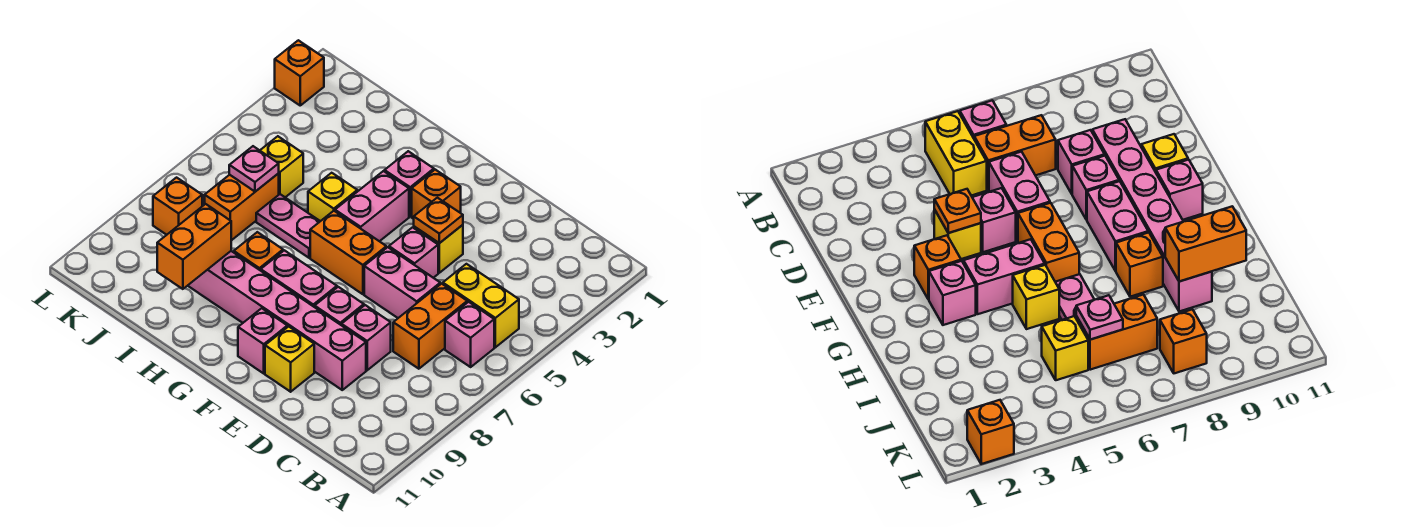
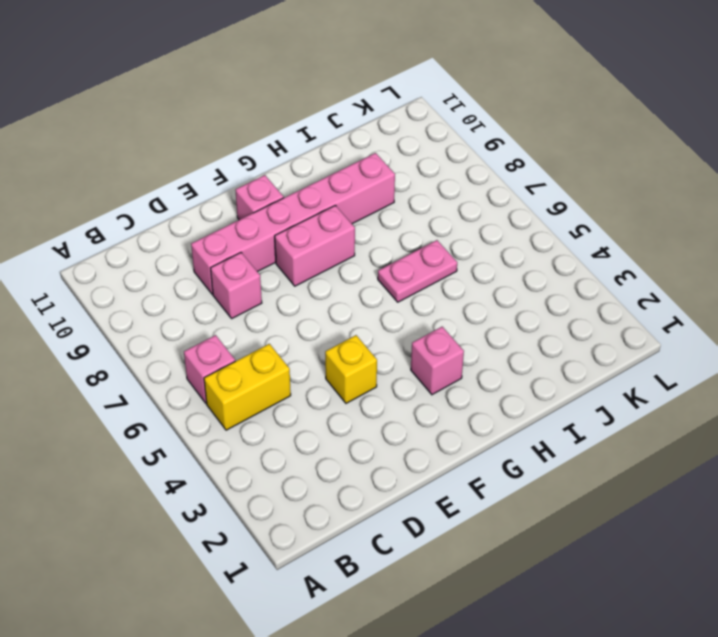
none -> orange 1x2 brick [393,284,467,369]
none -> pink 1x2 brick [364,247,440,318]
none -> pink 1x1 brick [389,227,438,278]

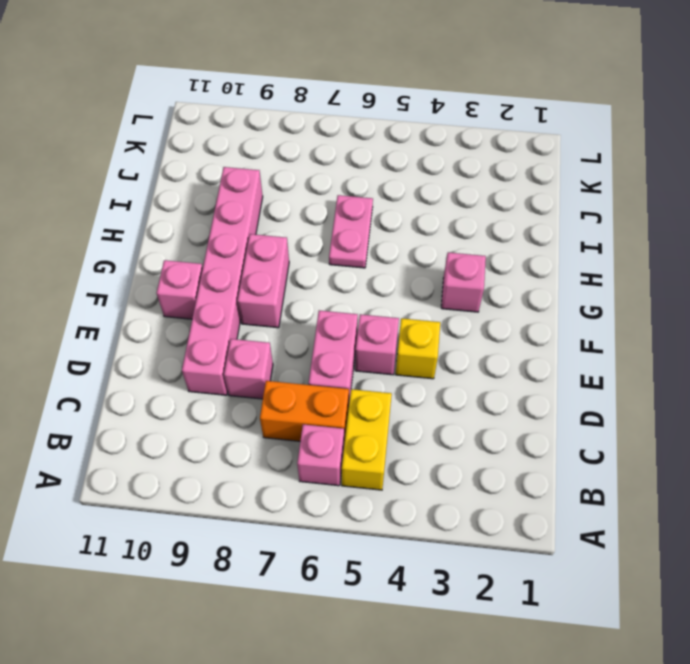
none -> pink 1x1 brick [315,287,364,325]
none -> yellow 1x1 brick [265,326,314,392]
none -> orange 1x1 brick [412,170,461,219]

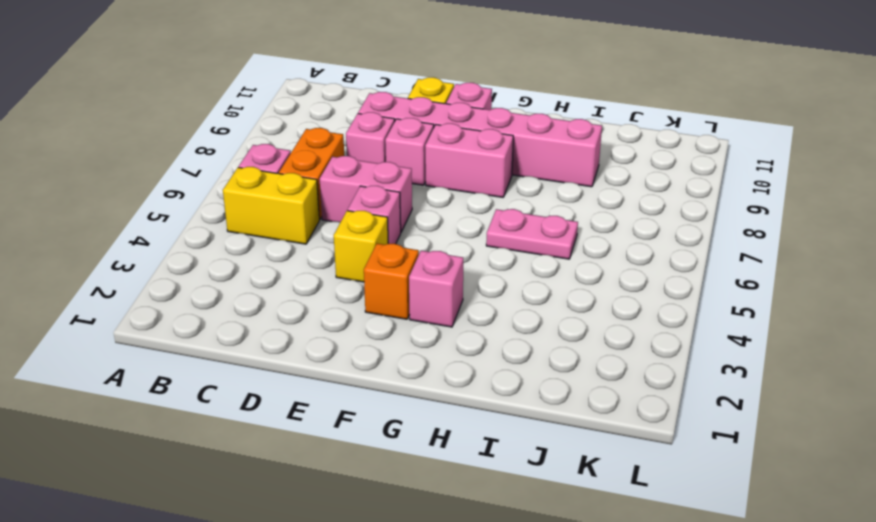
none -> orange 1x2 brick [310,211,386,294]
none -> pink 1x2 brick [335,171,409,241]
none -> yellow 1x1 brick [308,173,357,221]

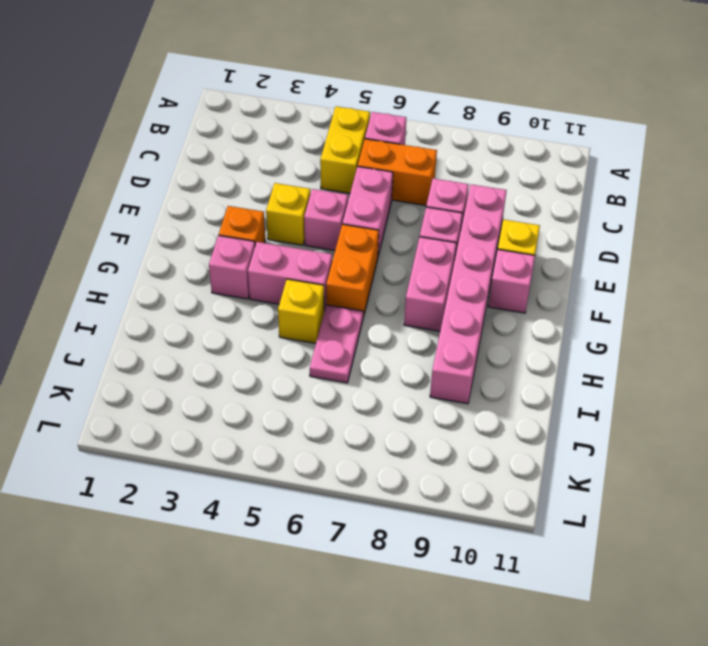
none -> orange 1x1 brick [234,232,283,271]
none -> yellow 1x1 brick [260,136,303,197]
none -> orange 1x2 brick [205,173,279,240]

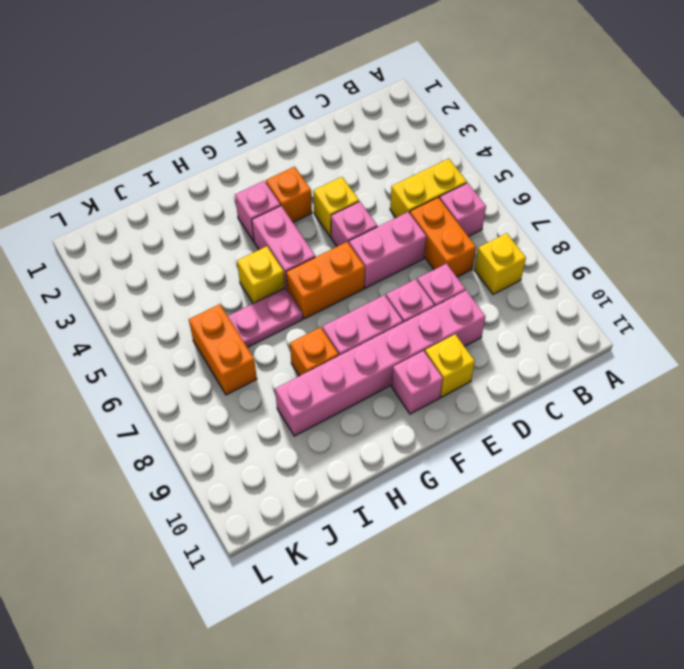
yellow 1x1 brick [475,233,526,294] -> yellow 1x1 brick moved to [260,136,303,197]
none -> orange 1x1 brick [153,178,202,235]
none -> orange 1x1 brick [275,40,324,105]
none -> orange 1x1 plate [414,198,463,243]

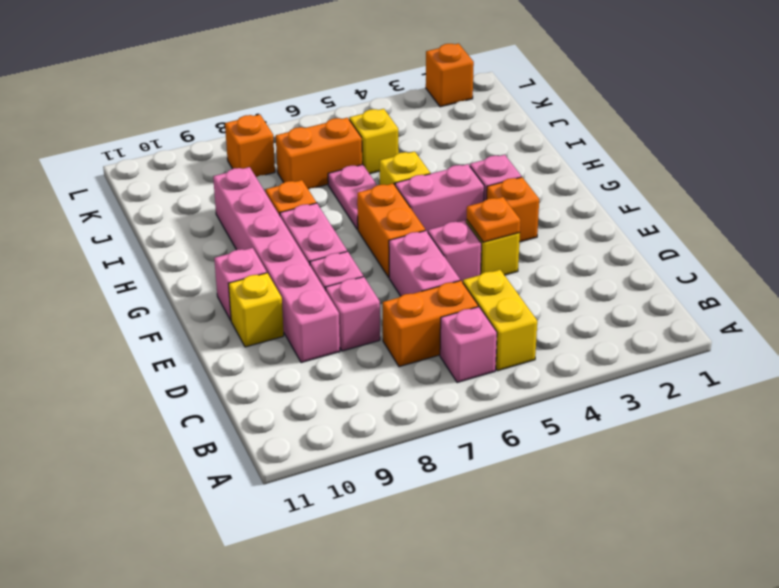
none -> orange 1x2 brick [157,204,231,289]
none -> pink 1x1 plate [229,146,279,192]

